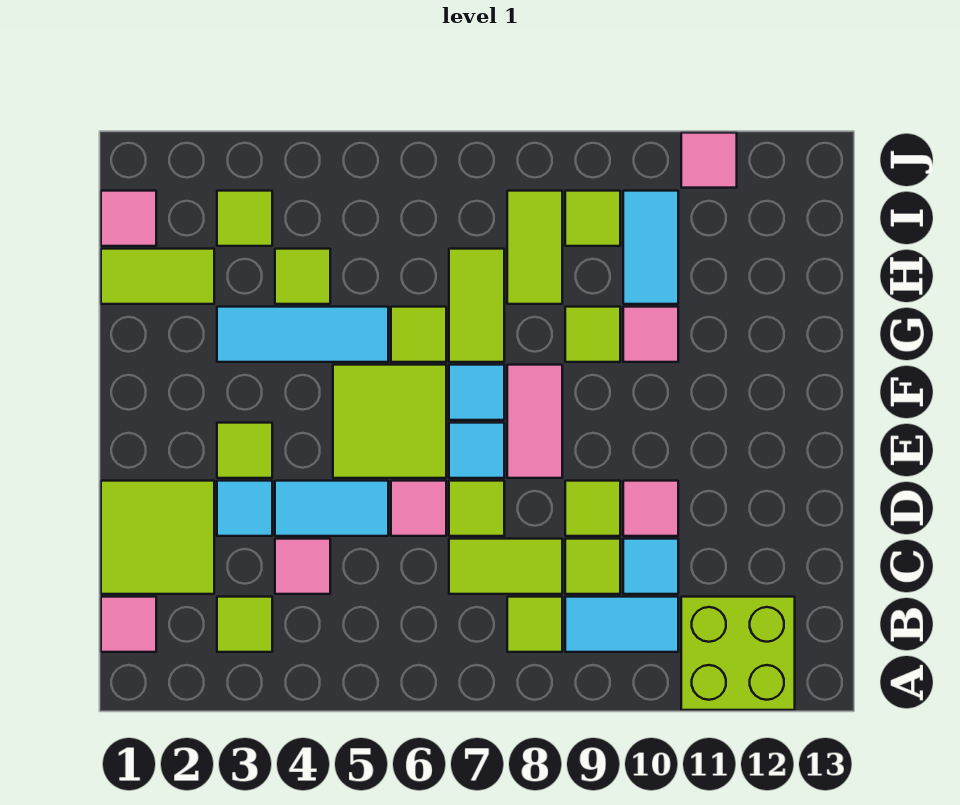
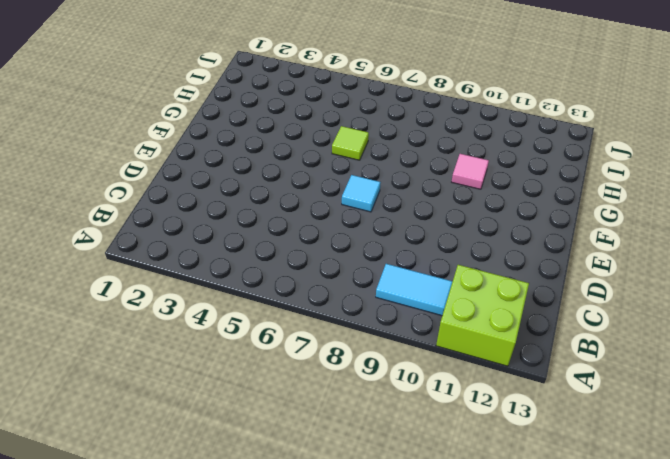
none -> pink 1x1 tile [101,597,156,652]
none -> lime 1x1 tile [217,597,272,652]
none -> lime 1x1 tile [507,597,562,652]
none -> lime 2x2 tile [101,481,214,594]

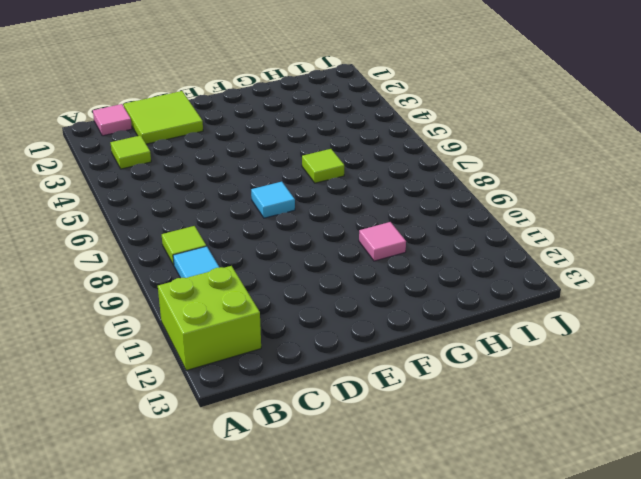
none -> pink 1x1 tile [275,539,330,594]
none -> lime 1x2 tile [449,539,562,594]
none -> lime 1x1 tile [565,539,620,594]
none -> cyan 1x1 tile [623,539,678,594]

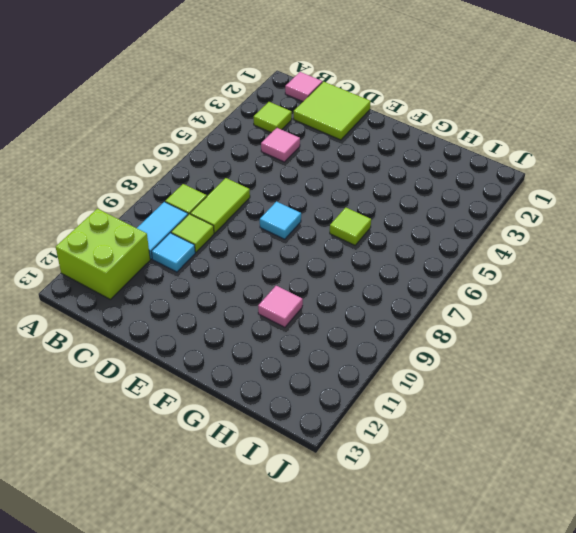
none -> cyan 1x1 tile [217,481,272,536]
none -> cyan 1x2 tile [275,481,388,536]
none -> pink 1x1 tile [391,481,446,536]
none -> lime 1x1 tile [449,481,504,536]

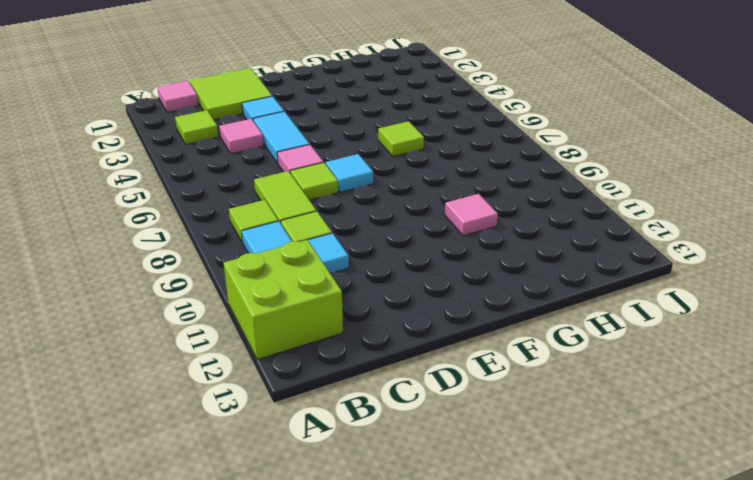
none -> lime 1x1 tile [565,481,620,536]
none -> pink 1x1 tile [623,481,678,536]
none -> lime 1x1 tile [217,423,272,478]
none -> lime 2x2 tile [333,365,446,478]

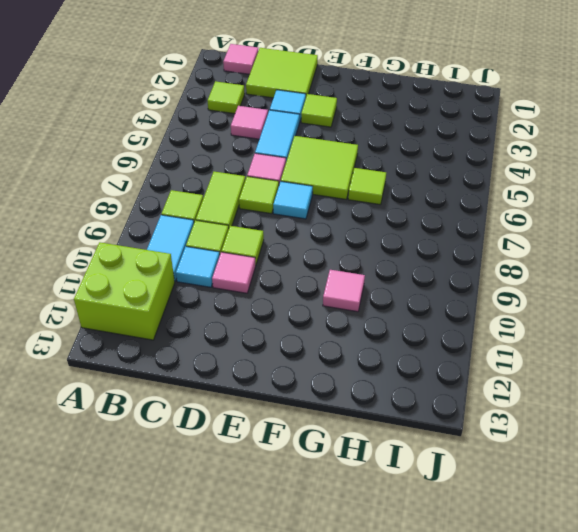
none -> pink 1x2 tile [507,365,562,478]
none -> cyan 1x1 tile [449,365,504,420]
none -> cyan 1x3 tile [217,307,388,362]
none -> lime 1x2 tile [449,249,504,362]

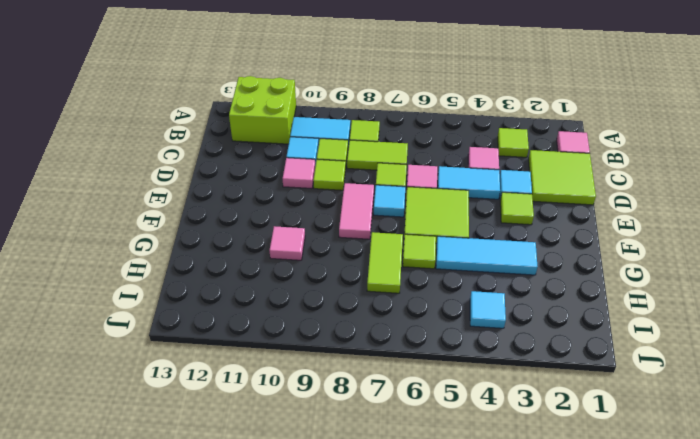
cyan 1x1 tile [470,291,506,328] -> cyan 1x1 tile moved to [449,365,504,420]
none -> lime 1x1 tile [565,307,620,362]
none -> lime 1x2 tile [101,249,214,304]
none -> lime 1x1 tile [275,249,330,304]
none -> lime 1x2 tile [507,191,562,304]

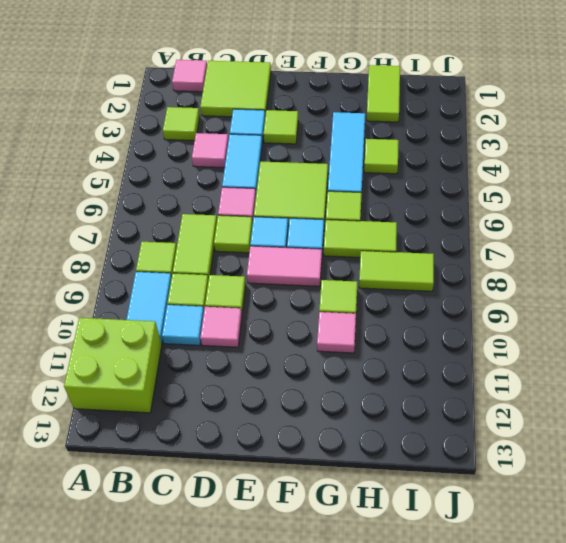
none -> cyan 1x2 tile [623,191,678,304]
none -> pink 1x1 tile [101,191,156,246]
none -> lime 1x1 tile [217,191,272,246]
none -> lime 1x1 tile [565,191,620,246]

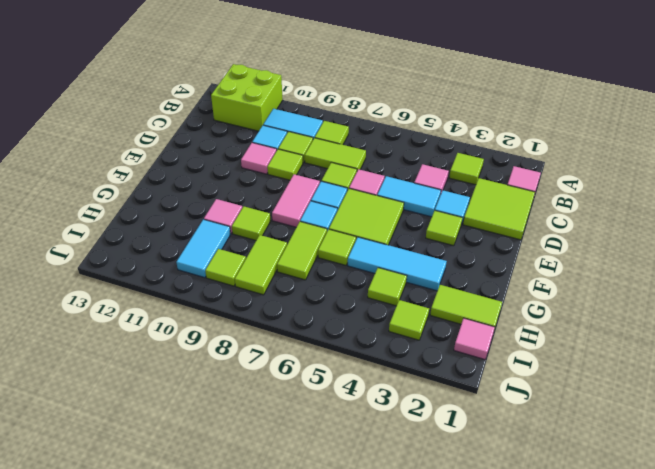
none -> pink 1x1 tile [681,133,737,188]

